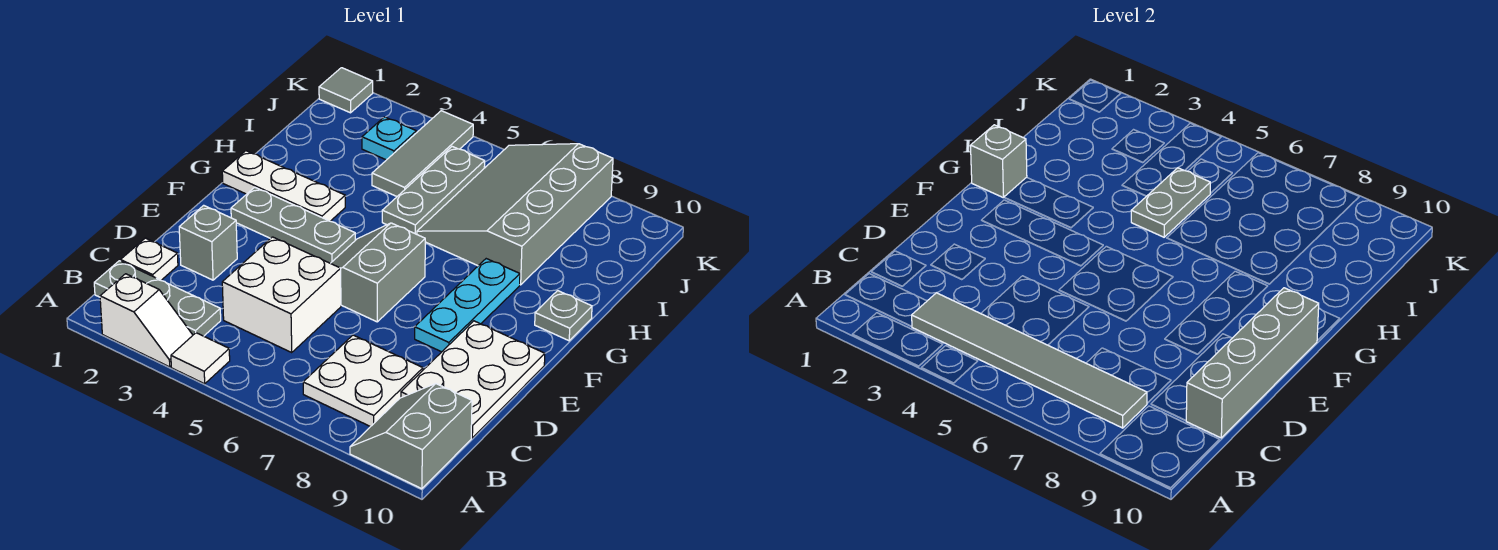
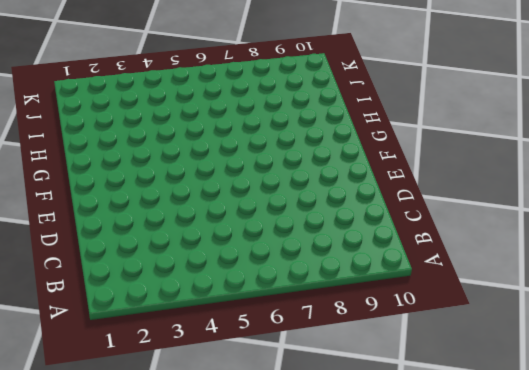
none -> white 1x2 slope [100,274,193,367]
none -> white 1x1 tile [171,333,230,384]
none -> grey 2x2 slope [350,384,472,489]

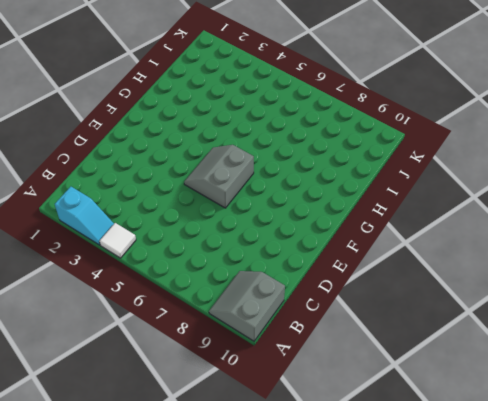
cyan 1x2 slope [55,187,114,245] -> white 1x2 slope [100,274,193,367]
none -> grey 1x3 plate [94,261,221,336]
none -> white 2x2 plate [303,335,423,427]
none -> white 1x1 plate [121,238,178,280]

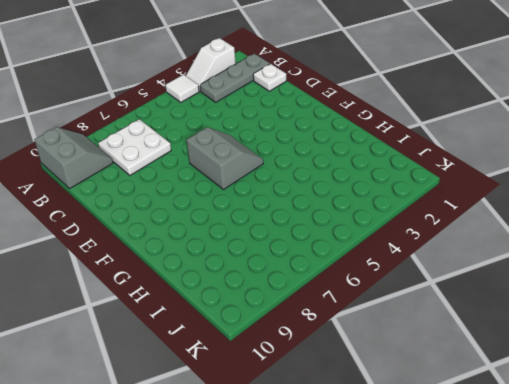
none -> white 2x2 brick [222,237,341,352]
none -> white 2x3 plate [401,321,545,438]
none -> grey 1x1 brick [179,205,237,280]

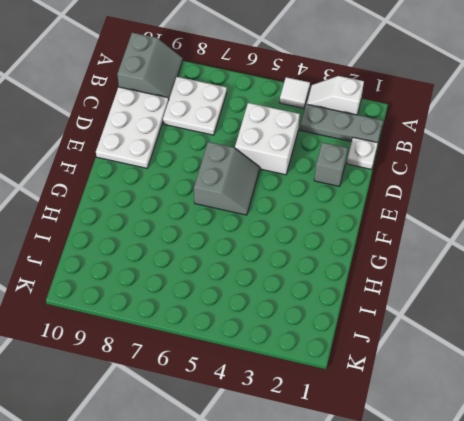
none -> cyan 1x3 plate [415,259,520,352]
none -> grey 1x3 plate [231,187,355,263]
none -> white 1x3 plate [222,151,345,221]

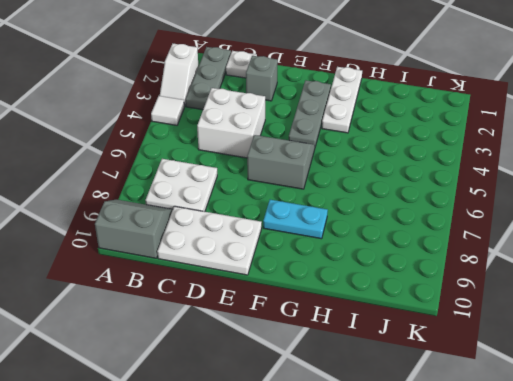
cyan 1x2 plate [263,200,328,239] -> cyan 1x3 plate [415,259,520,352]
none -> grey 1x1 plate [535,291,592,341]
none -> grey 1x3 plate [382,147,485,234]
none -> grey 3x4 slope [417,144,613,285]

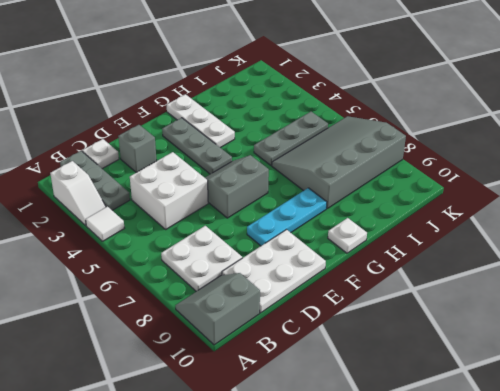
white 1x1 plate [328,218,367,253] -> grey 1x1 plate [535,291,592,341]
none -> grey 1x3 tile [372,111,473,196]
none -> cyan 1x1 plate [362,117,416,160]
none -> grey 1x1 tile [319,68,373,113]

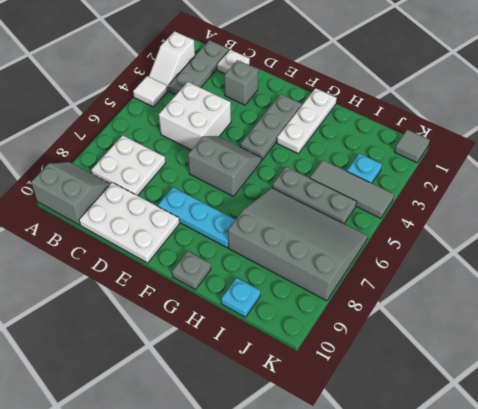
cyan 1x1 plate [221,278,260,317] -> none
none -> grey 1x6 tile [912,293,1147,428]
none -> grey 1x4 brick [1186,288,1319,438]
none -> grey 1x1 brick [971,125,1027,198]

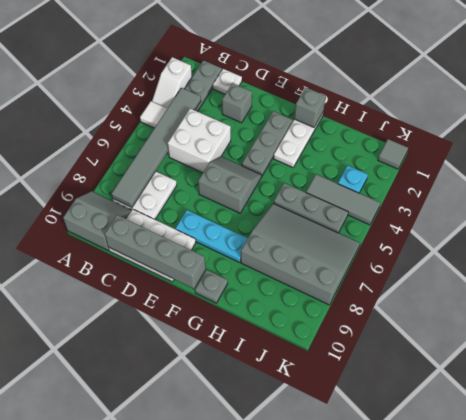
none -> grey 1x2 plate [1131,168,1210,237]

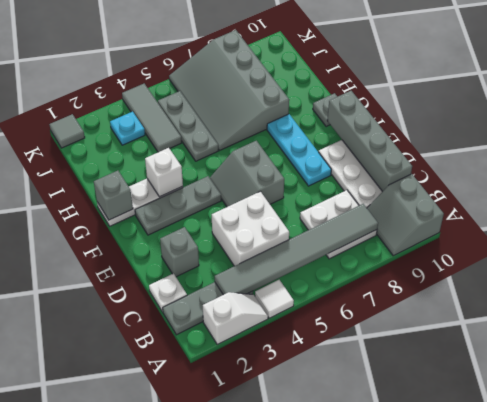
white 1x1 brick [145,148,183,197] -> none
none -> grey 1x2 plate [1131,168,1210,237]

